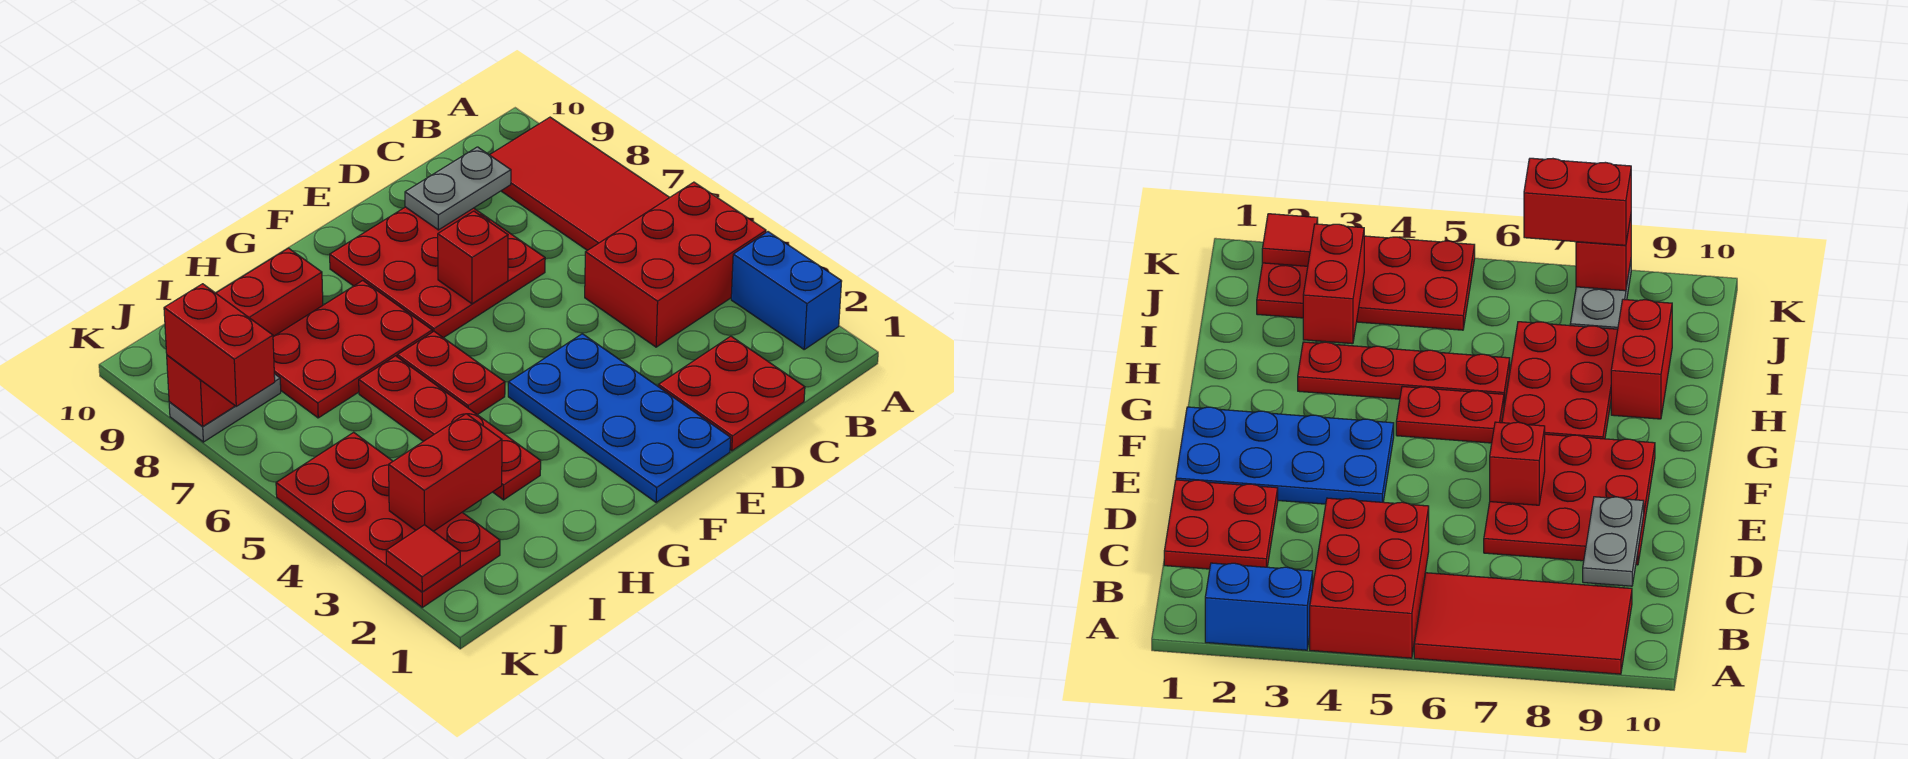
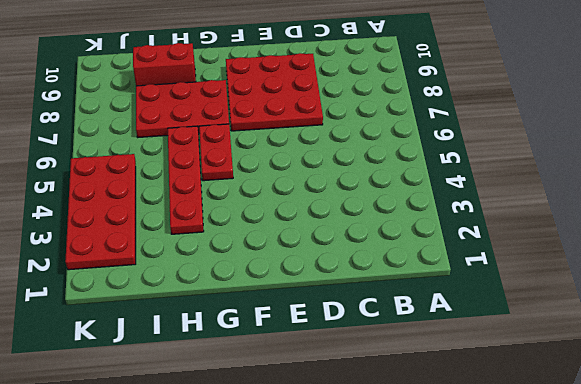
none -> blue 1x2 brick [731,232,842,349]
none -> red 2x3 brick [585,182,766,347]
none -> red 2x4 tile [490,117,670,250]

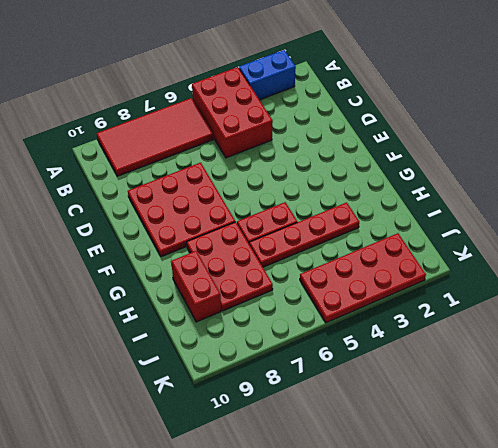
none -> red 2x2 plate [658,336,805,451]
none -> blue 2x4 plate [508,334,731,502]
none -> grey 1x2 plate [169,374,281,442]

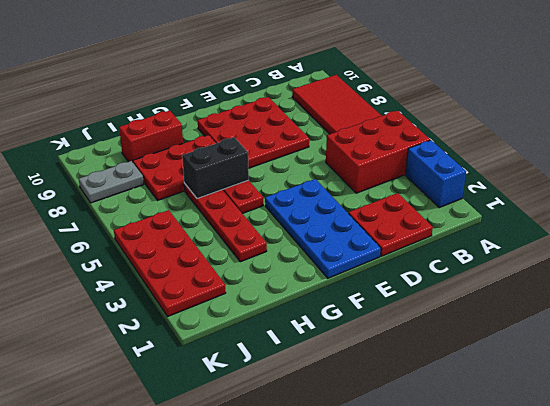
black 1x2 brick [182,137,249,198] -> none
none -> grey 1x2 plate [405,147,511,230]
none -> red 1x1 brick [438,211,508,304]
none -> red 1x2 brick [389,414,502,531]

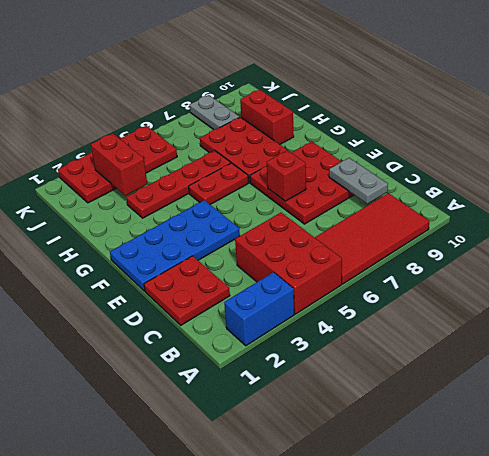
none -> red 1x1 tile [386,525,460,592]
none -> red 1x1 brick [167,355,235,427]
none -> red 1x2 brick [164,284,275,406]

